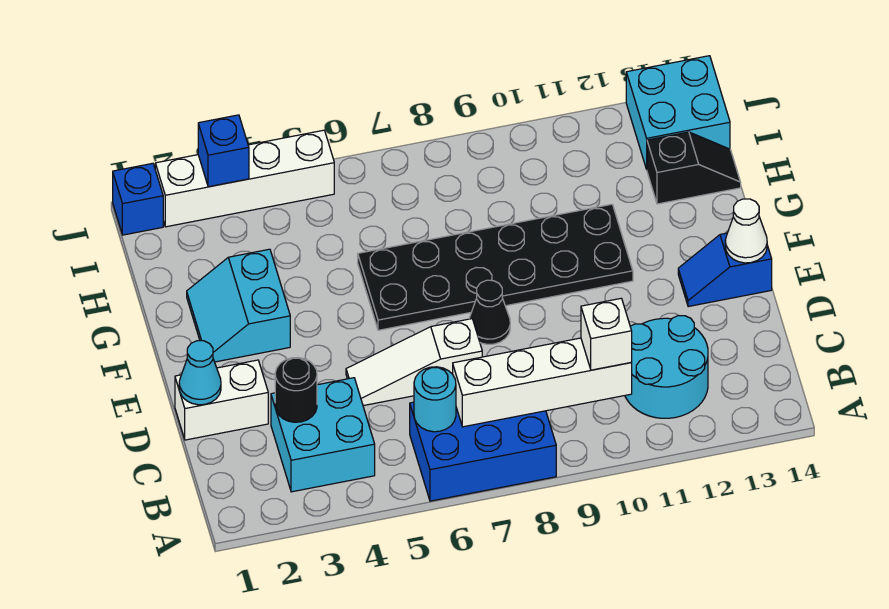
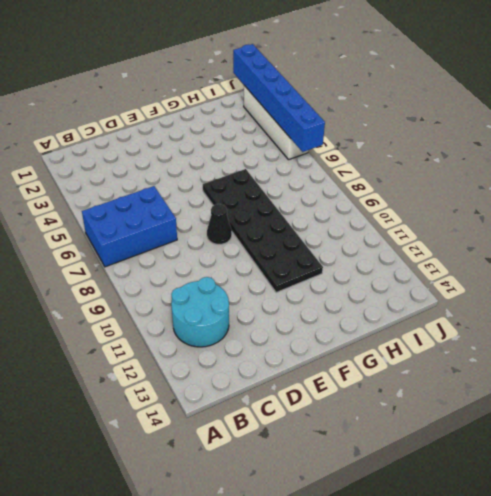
blue 2x3 brick [82,186,177,267] -> blue 2x3 brick turned to [410,402,556,501]
blue 1x6 brick [233,44,325,152] -> blue 1x1 brick [198,115,249,187]
none -> cyan 2x2 brick [271,378,375,492]
none -> white 1x2 brick [175,360,268,440]
none -> white 1x3 slope [346,319,482,406]

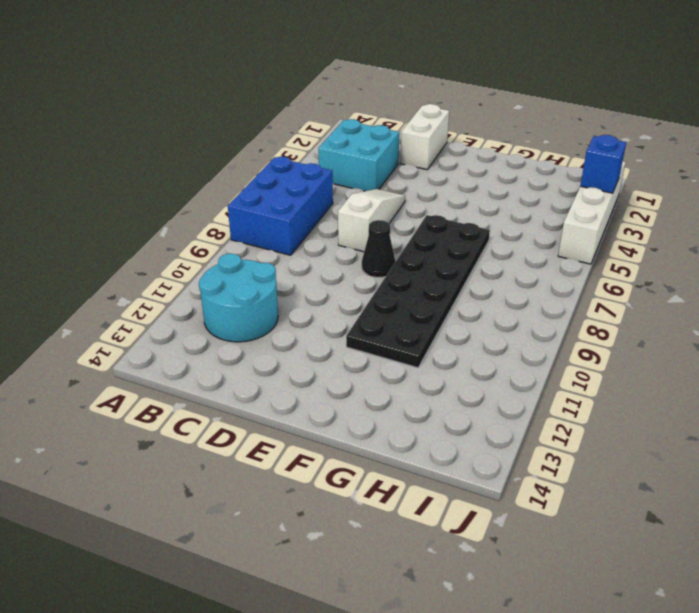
none -> blue 1x2 slope [678,233,772,307]
none -> cyan 2x2 slope [187,249,290,362]
none -> black 1x2 slope [647,132,741,204]

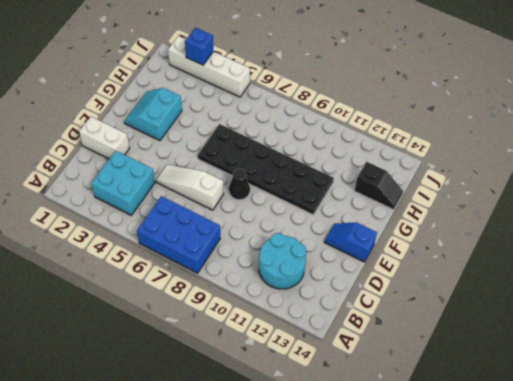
none -> cyan 2x2 brick [626,56,730,169]
none -> blue 1x1 brick [113,163,163,235]
none -> cyan 1x1 round brick [414,367,456,432]

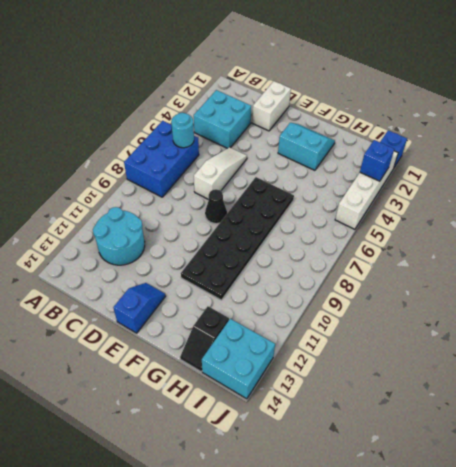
none -> white 1x4 brick [453,338,632,427]
none -> black 1x1 round brick [275,358,317,422]
none -> cyan 1x1 cone [179,341,221,405]

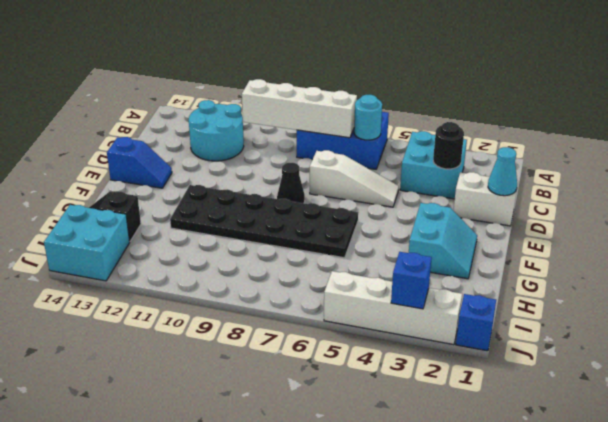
none -> white 1x1 cone [725,199,767,263]
none -> white 1x1 brick [581,298,632,370]

